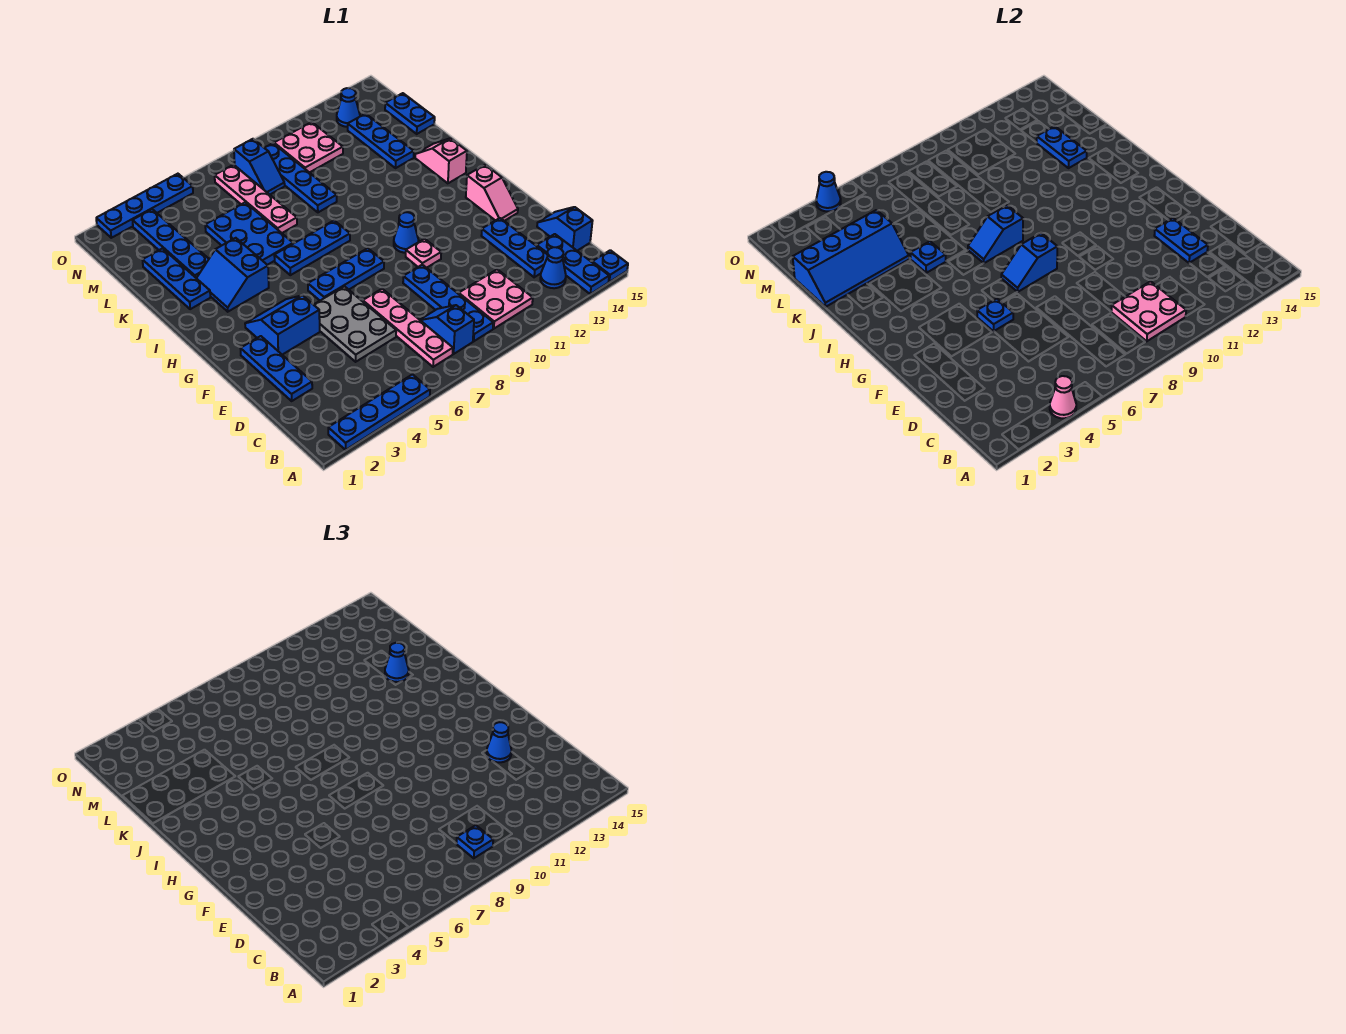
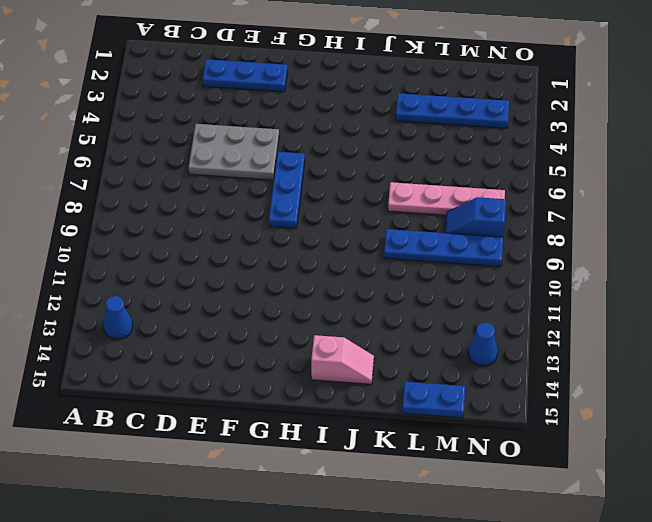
none -> blue 1x4 plate [328,375,430,450]
none -> blue 1x3 plate [537,234,609,294]
none -> blue 1x1 plate [592,250,628,282]
none -> pink 1x4 plate [363,289,453,367]

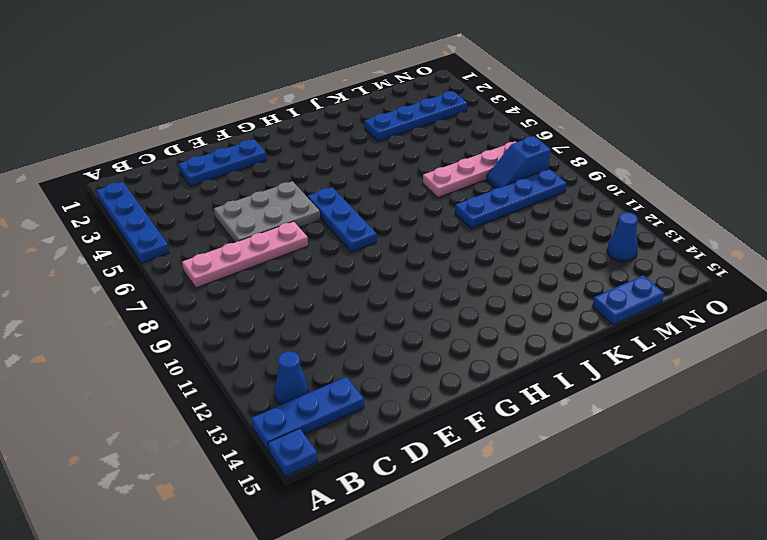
none -> blue 1x2 slope [420,305,474,354]
none -> blue 1x4 plate [403,265,493,341]
none -> pink 2x2 plate [459,269,533,329]
none -> blue 1x3 plate [481,218,547,277]

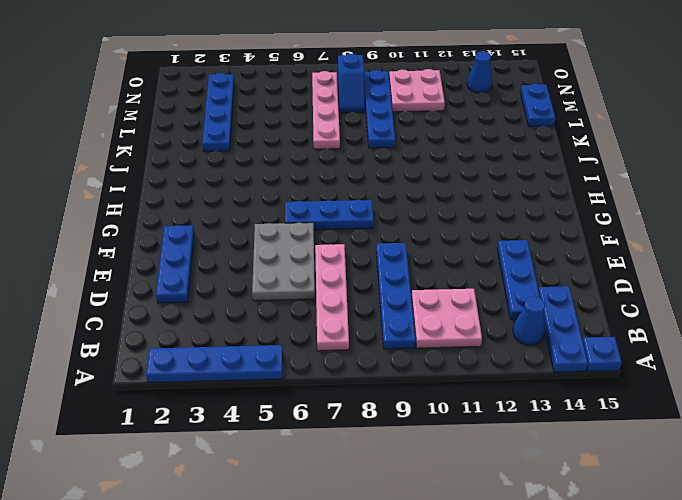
none -> blue 1x2 slope [420,305,474,354]
none -> blue 1x2 slope [537,207,592,251]
none -> blue 2x2 slope [245,295,320,355]
none -> pink 1x1 plate [406,239,441,268]

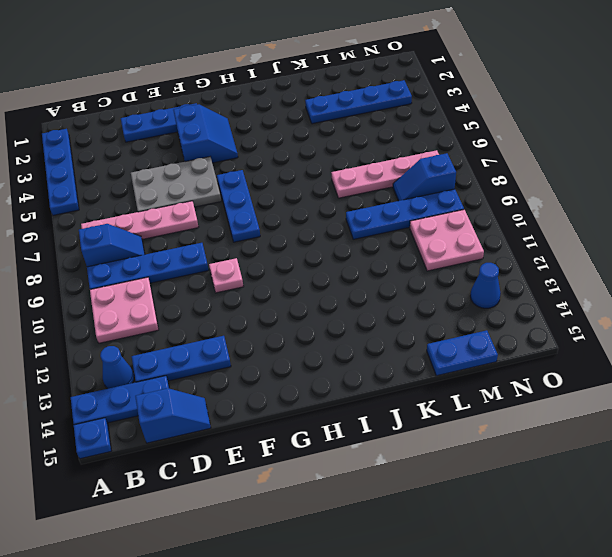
none -> pink 1x2 slope [466,165,518,221]
none -> blue 1x1 cone [394,212,418,253]
none -> blue 2x2 slope [197,238,269,312]
none -> blue 1x3 plate [274,221,350,275]

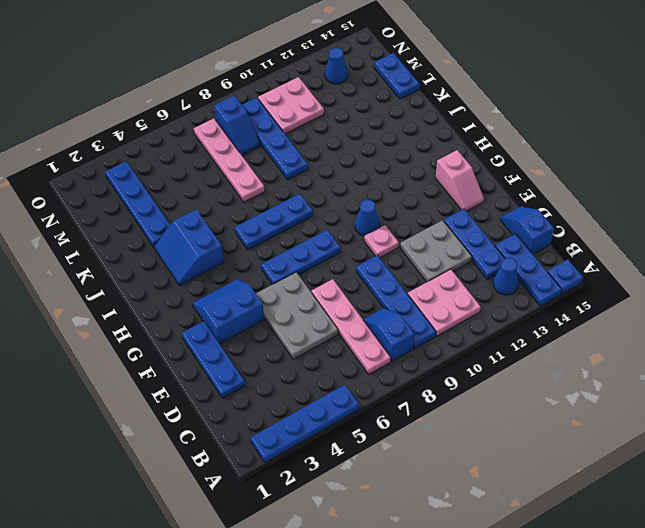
grey 2x2 plate [400,220,472,282] -> none
none -> pink 1x2 slope [415,138,467,183]
none -> blue 1x3 plate [143,248,210,309]
none -> blue 2x3 plate [205,203,293,265]
none -> blue 1x3 plate [348,114,414,168]

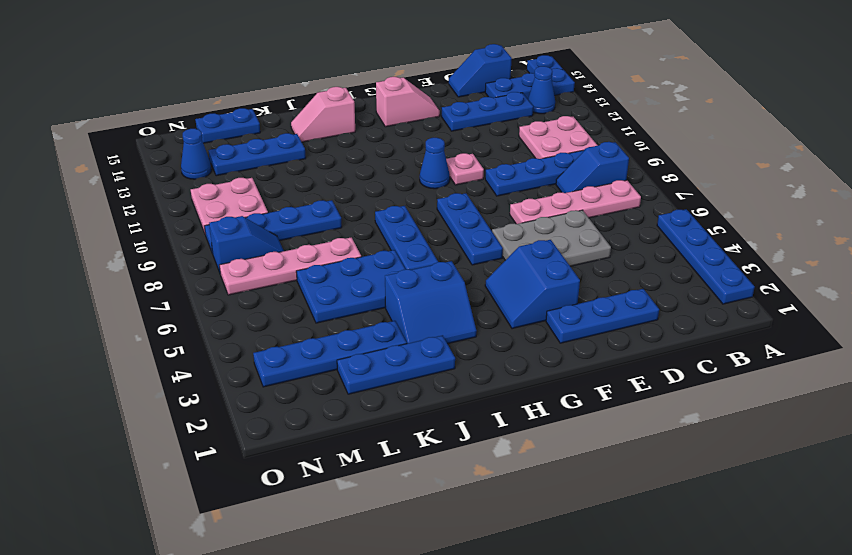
none -> blue 1x4 plate [96,174,193,238]
none -> pink 1x1 cone [1050,376,1076,418]
none -> pink 2x2 plate [1111,281,1186,341]
none -> blue 1x2 plate [1154,218,1208,263]

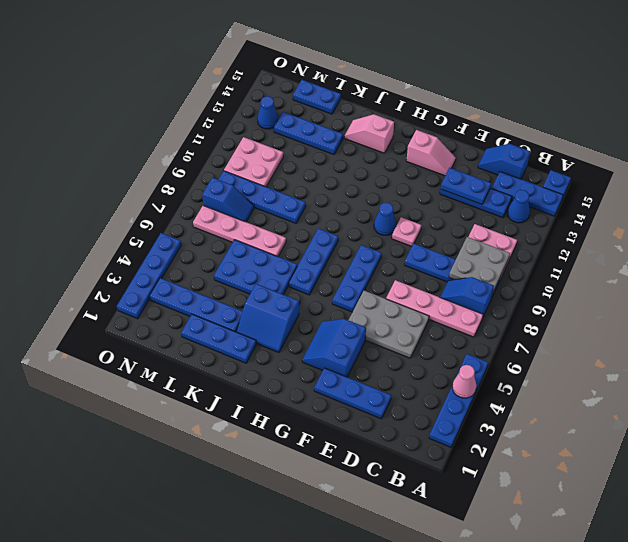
grey 2x2 plate [449,237,510,294] -> pink 2x2 plate [1111,281,1186,341]
none -> blue 1x1 plate [977,299,1013,331]
none -> blue 1x2 slope [1001,233,1057,292]
none -> blue 1x2 slope [968,205,1023,263]
none -> blue 1x1 plate [910,241,946,273]

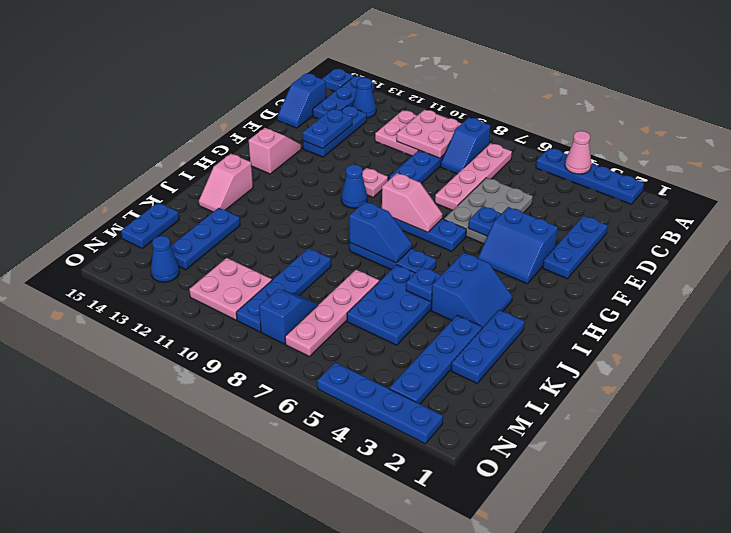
pink 1x2 slope [382,173,443,232] -> blue 1x2 slope [1001,233,1057,292]
none -> blue 2x4 slope [793,210,909,307]
none -> blue 1x2 plate [1037,126,1087,168]
none -> blue 1x1 cone [816,172,841,212]
none -> blue 1x1 plate [456,825,493,858]

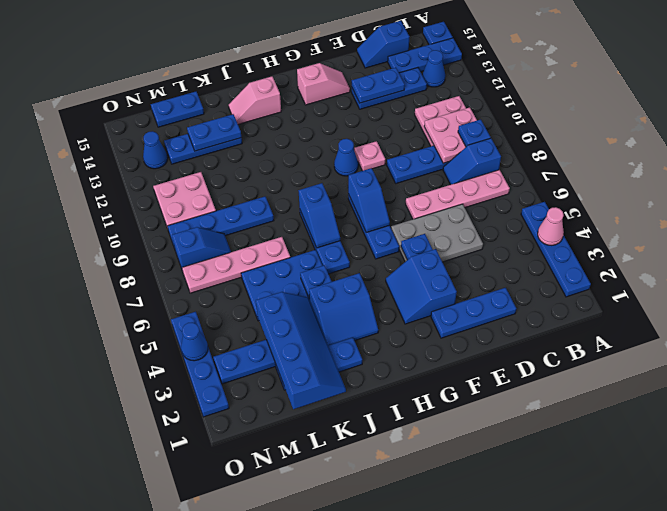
none -> blue 1x1 cone [487,722,511,762]
none -> blue 1x1 cone [385,643,409,682]

